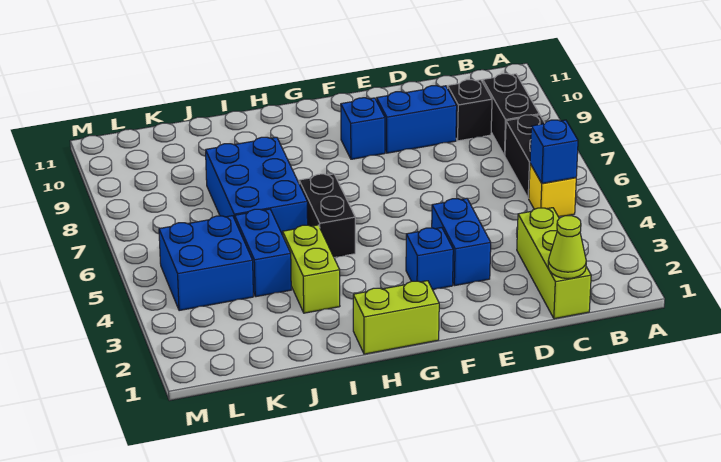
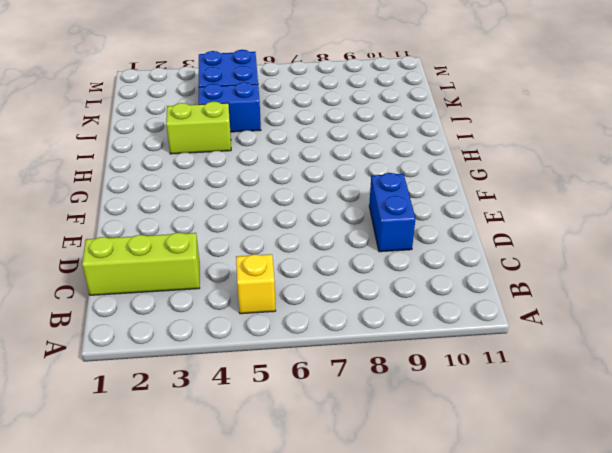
none -> black 1x2 brick [505,115,545,198]
none -> black 1x2 brick [483,74,539,156]
none -> black 1x1 brick [448,80,492,141]

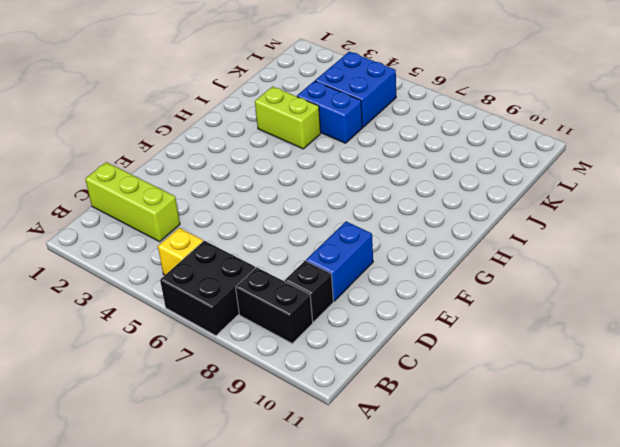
black 2x2 brick [160,241,255,336] -> black 1x2 brick [505,115,545,198]
none -> blue 1x2 brick [432,198,491,286]
none -> blue 1x1 brick [406,228,453,290]
none -> blue 1x1 brick [341,98,385,159]

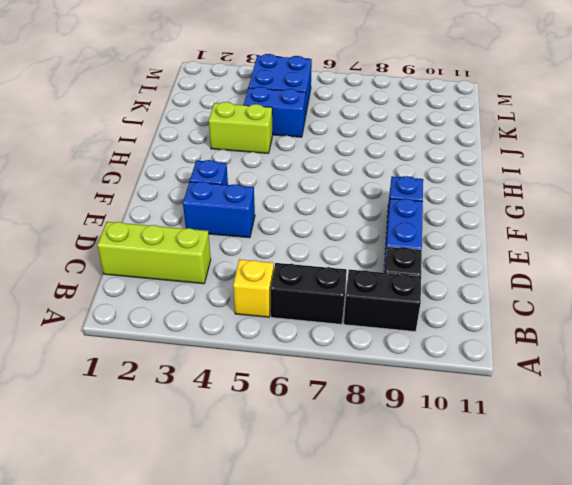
none -> lime 1x2 brick [353,281,439,354]
none -> black 1x2 brick [299,174,355,258]
none -> blue 2x3 brick [206,137,308,235]

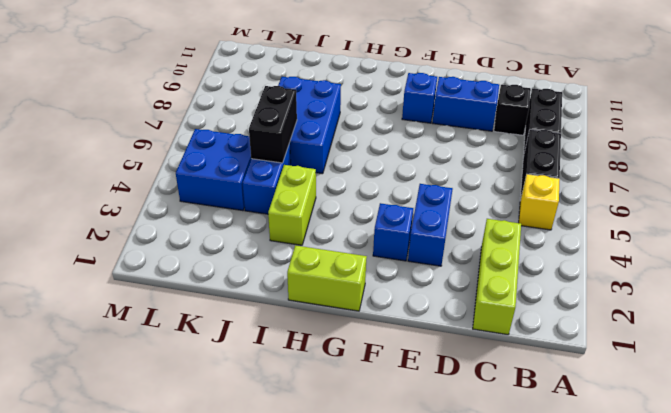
black 1x2 brick [249,86,297,163] -> black 1x2 brick moved to [299,174,355,258]
none -> blue 1x1 brick [530,120,578,184]
none -> lime 1x1 cone [548,216,586,279]

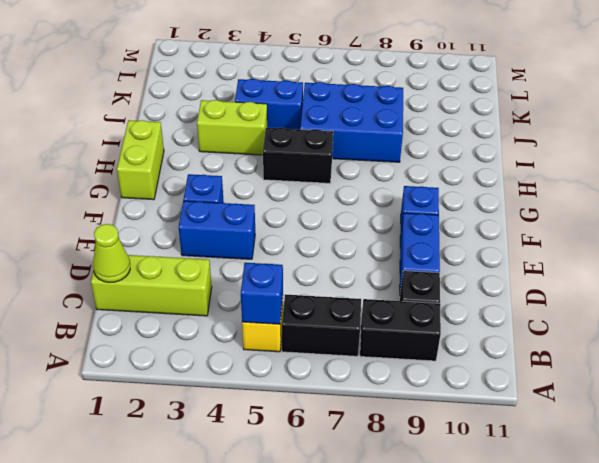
none -> blue 2x2 brick [159,216,253,311]

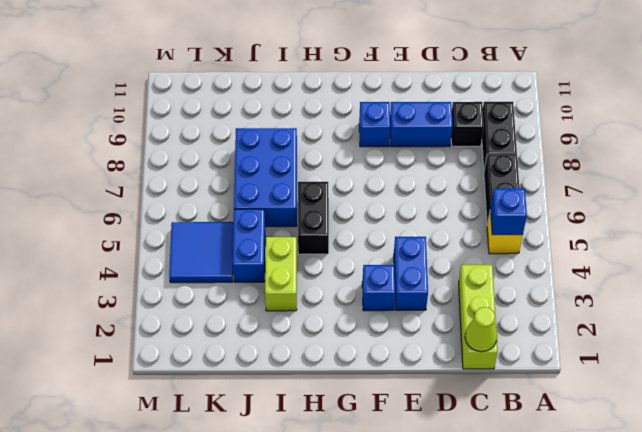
blue 2x2 tile [169,222,234,283] -> blue 2x2 brick [159,216,253,311]
none -> lime 1x2 brick [353,281,439,354]

